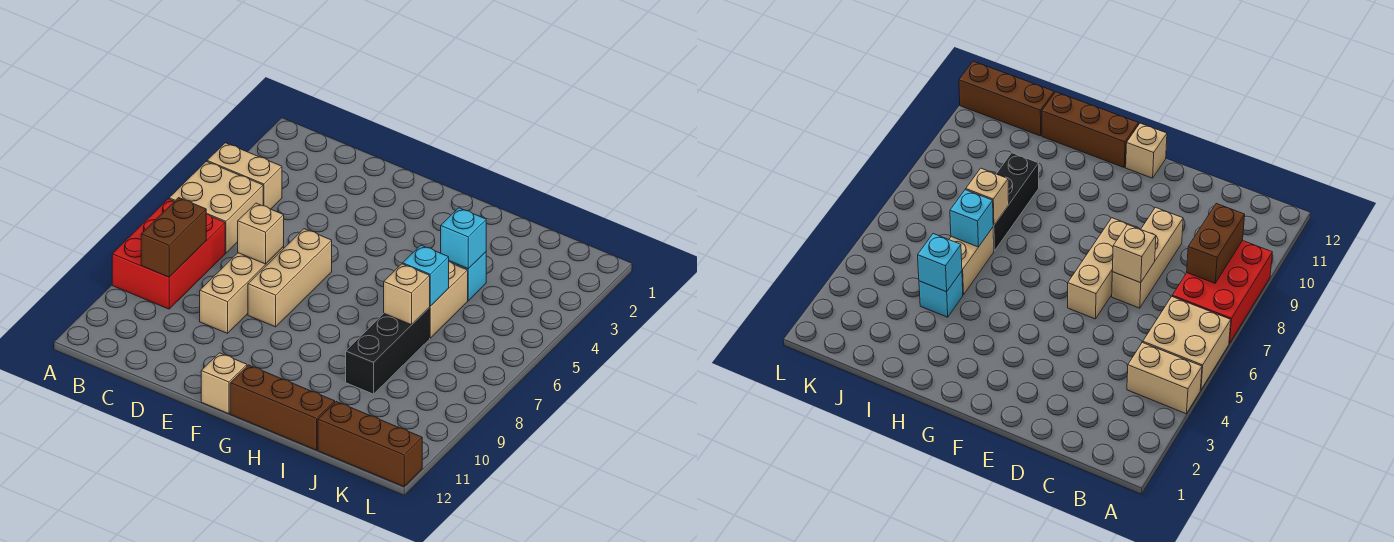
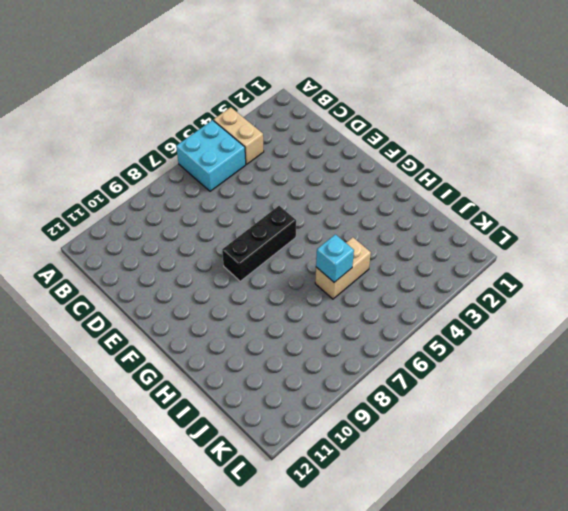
cyan 2x2 brick [176,120,246,191] -> tan 2x2 brick [169,161,263,253]
black 1x3 brick [222,206,296,281] -> black 1x3 brick moved to [346,308,430,394]
none -> red 2x3 brick [112,199,225,309]
none -> tan 1x3 brick [200,247,284,333]
none -> tan 1x3 brick [248,229,332,327]

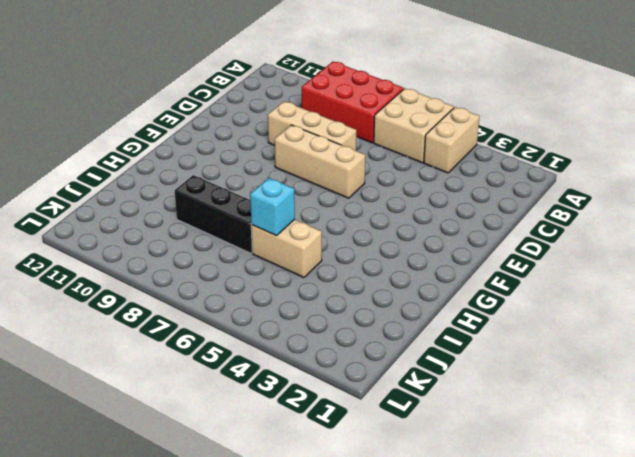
none -> tan 1x1 brick [201,353,247,414]
none -> brown 1x3 brick [230,365,335,450]
none -> cyan 1x1 brick [449,252,486,301]

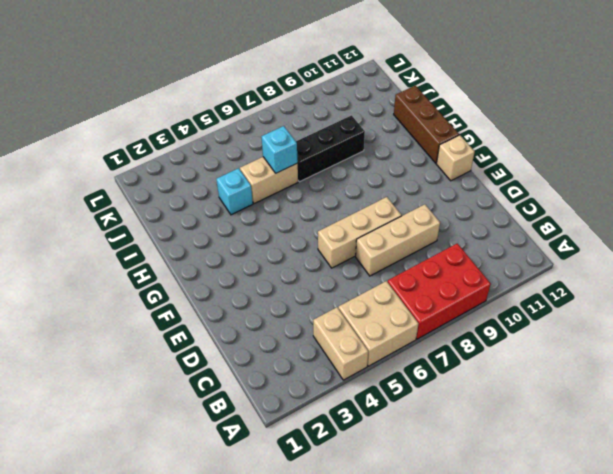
none -> brown 1x3 brick [318,402,422,487]
none -> brown 1x2 brick [141,198,206,277]
none -> tan 1x1 brick [238,203,284,264]

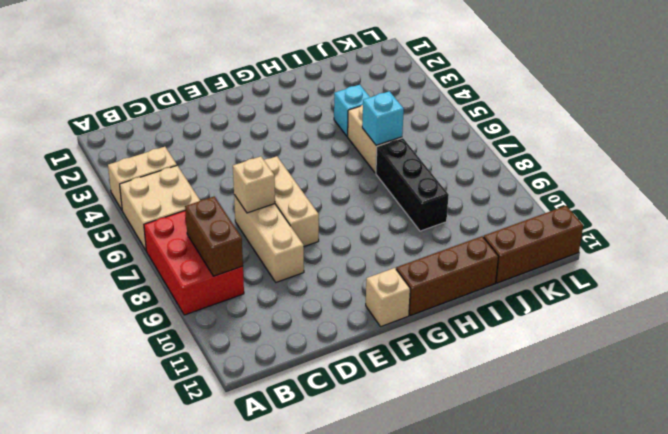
none -> cyan 1x1 brick [441,208,486,269]
none -> tan 1x1 brick [384,264,430,325]

